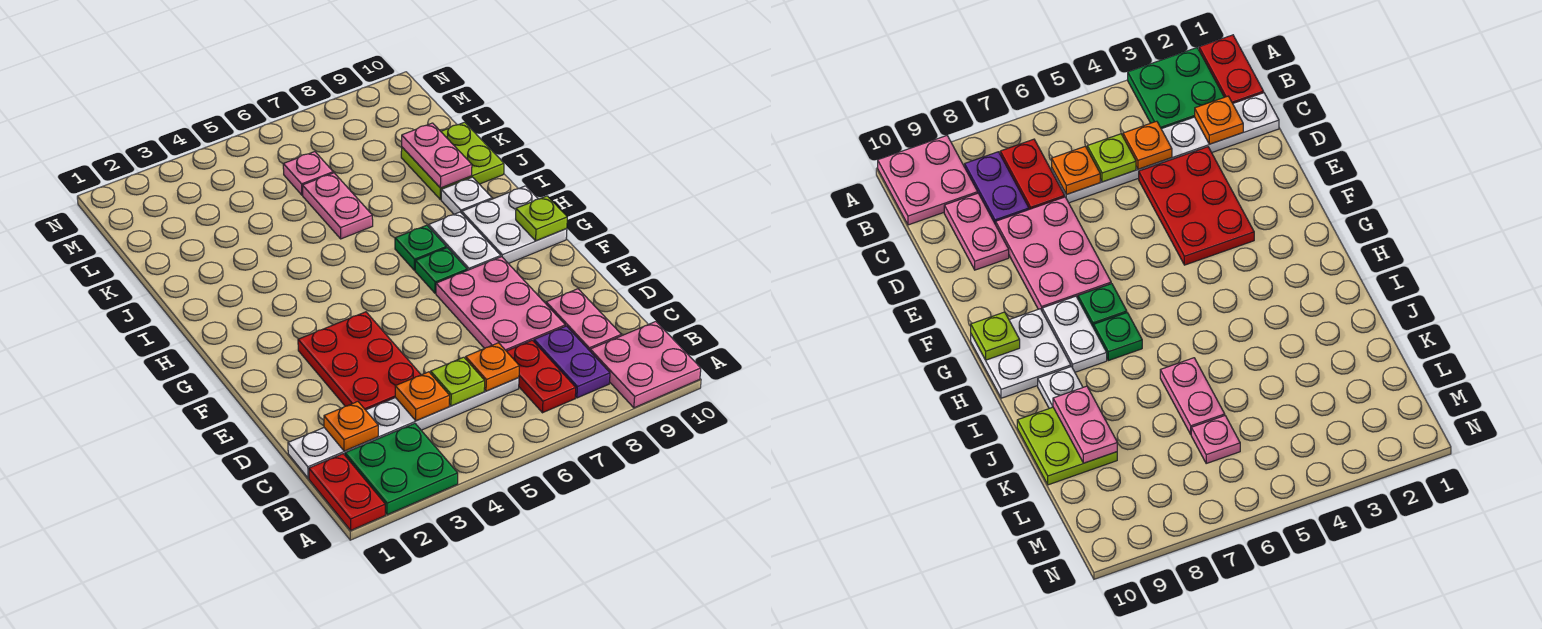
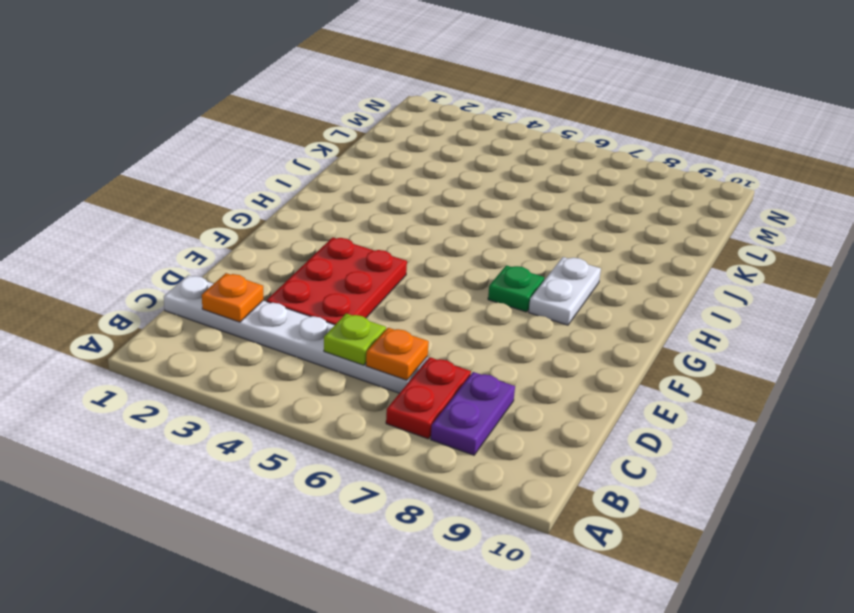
none -> red 1x2 plate [309,454,385,530]
none -> green 2x2 plate [345,423,458,515]
none -> pink 2x2 plate [590,322,701,408]

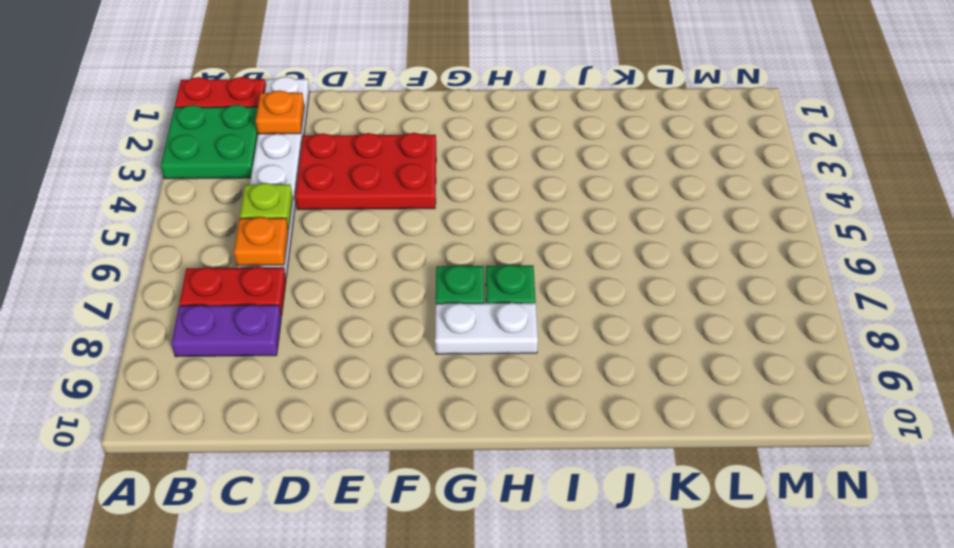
none -> pink 2x2 plate [590,322,701,408]
none -> pink 1x2 plate [546,289,621,351]
none -> pink 2x3 plate [436,257,565,351]

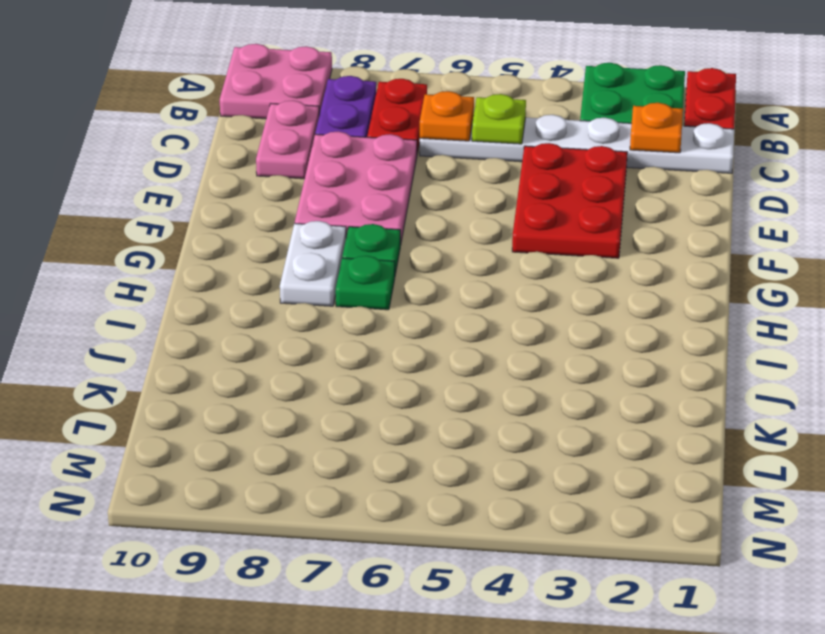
none -> white 2x2 plate [462,186,567,264]
none -> white 1x1 plate [441,177,492,214]
none -> pink 1x2 plate [302,173,373,239]

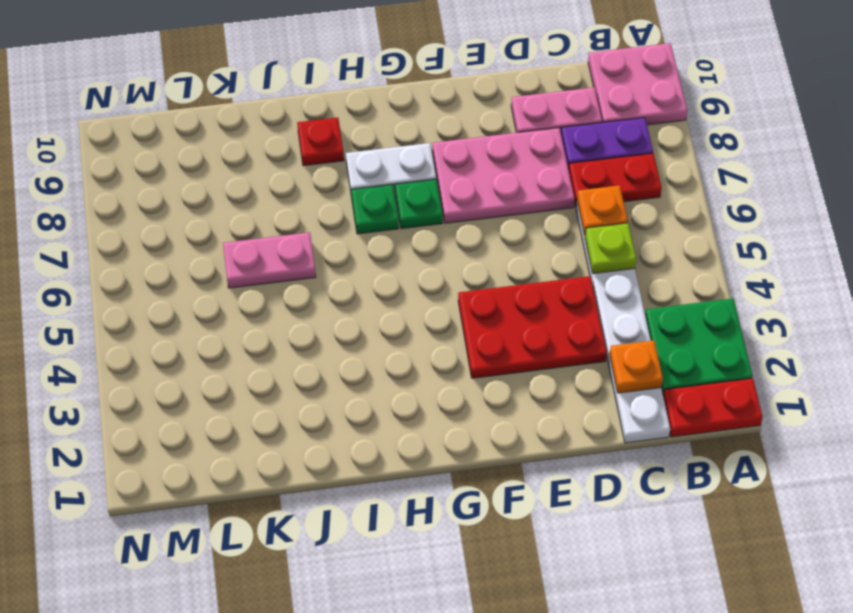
red 1x1 plate [297,117,344,166] -> white 1x1 plate [441,177,492,214]
none -> white 2x2 plate [462,186,567,264]
none -> lime 2x2 plate [401,122,504,199]
none -> pink 1x1 plate [283,152,333,195]

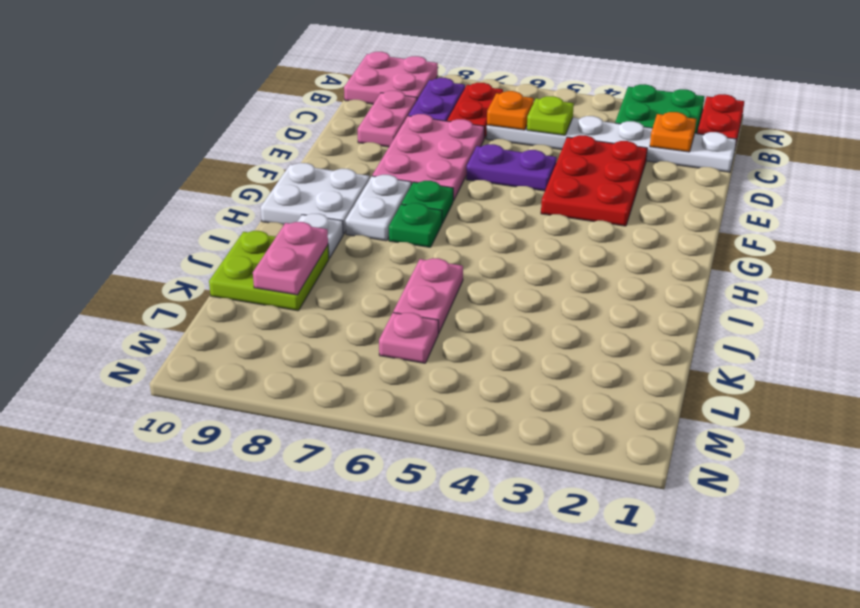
purple 1x2 plate [466,144,557,191] -> none
none -> orange 1x1 plate [395,372,450,421]
none -> lime 1x1 plate [516,196,567,241]

